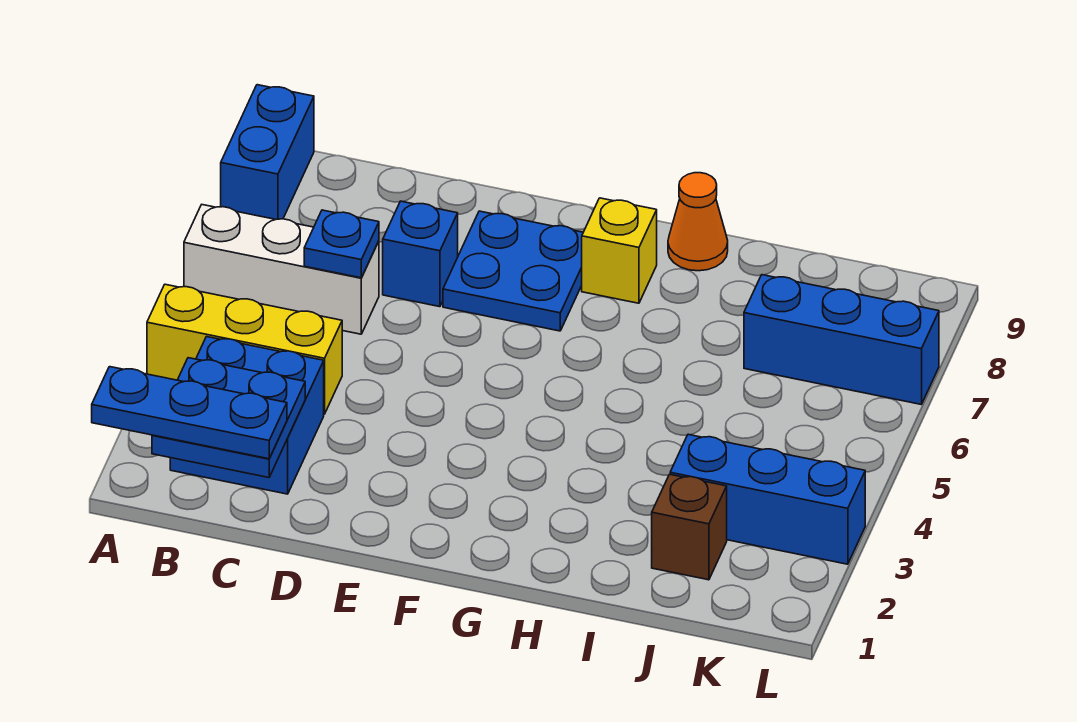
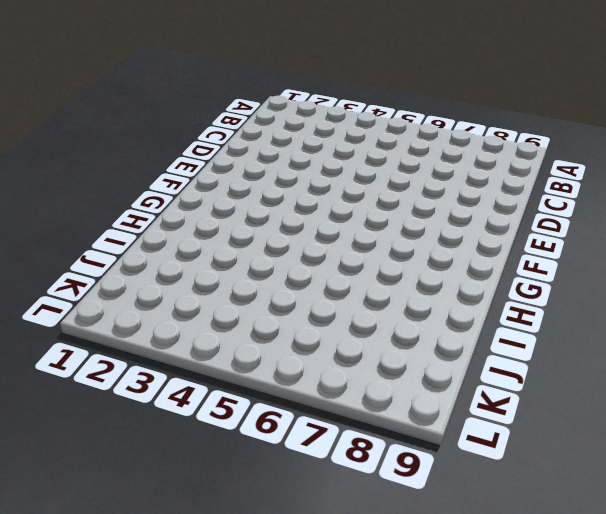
none -> yellow 1x3 brick [147,284,342,414]
none -> white 1x3 brick [184,205,379,334]
none -> blue 1x2 brick [221,85,314,220]

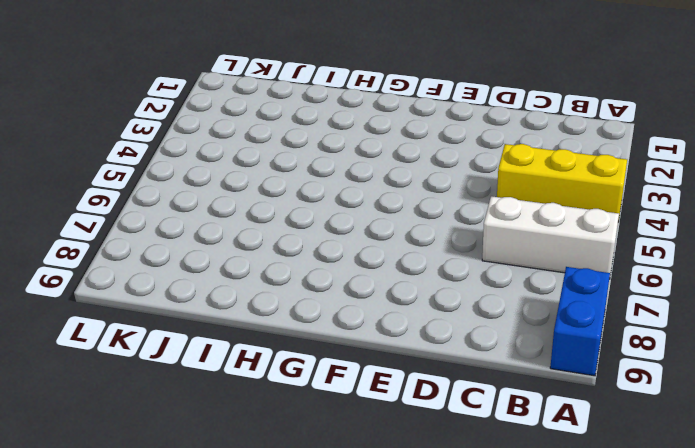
none -> blue 2x2 brick [170,337,324,494]
none -> blue 1x1 brick [383,201,458,307]
none -> blue 2x2 plate [443,211,583,331]

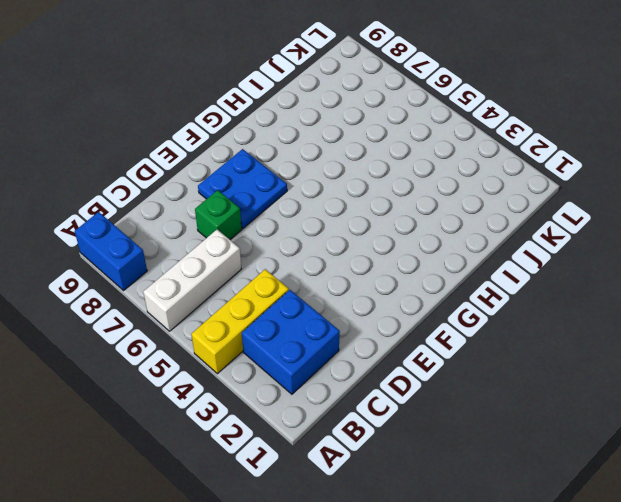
green 1x1 brick [195,190,242,240] -> blue 1x1 brick [383,201,458,307]
none -> yellow 1x1 brick [582,198,657,303]
none -> orange 1x1 cone [668,173,728,271]
none -> brown 1x1 brick [652,474,727,580]

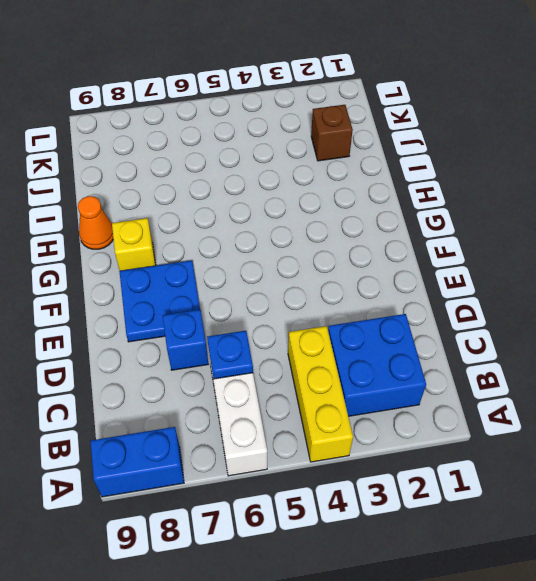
none -> blue 1x3 brick [670,434,865,564]
none -> blue 1x3 brick [744,275,939,404]
none -> blue 2x2 plate [152,358,305,478]

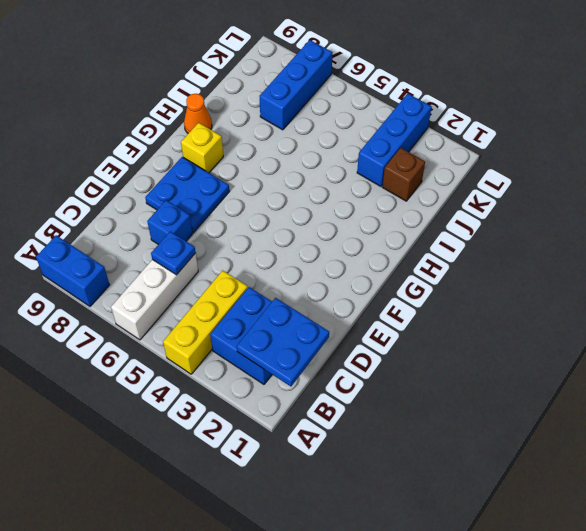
none -> blue 1x3 plate [92,367,287,459]

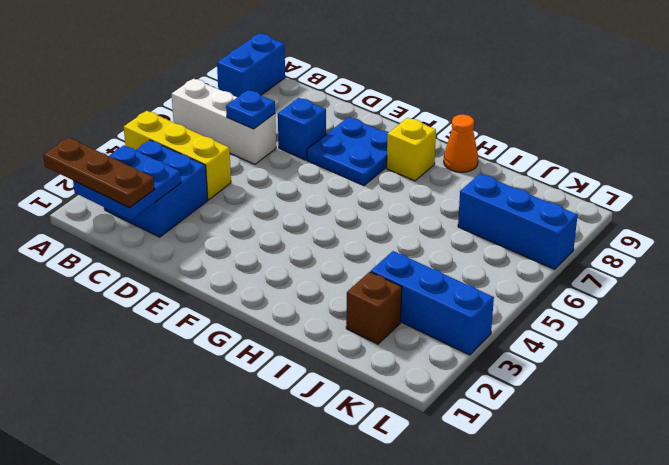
brown 1x3 plate [43,138,155,208] -> blue 1x3 plate [92,367,287,459]

